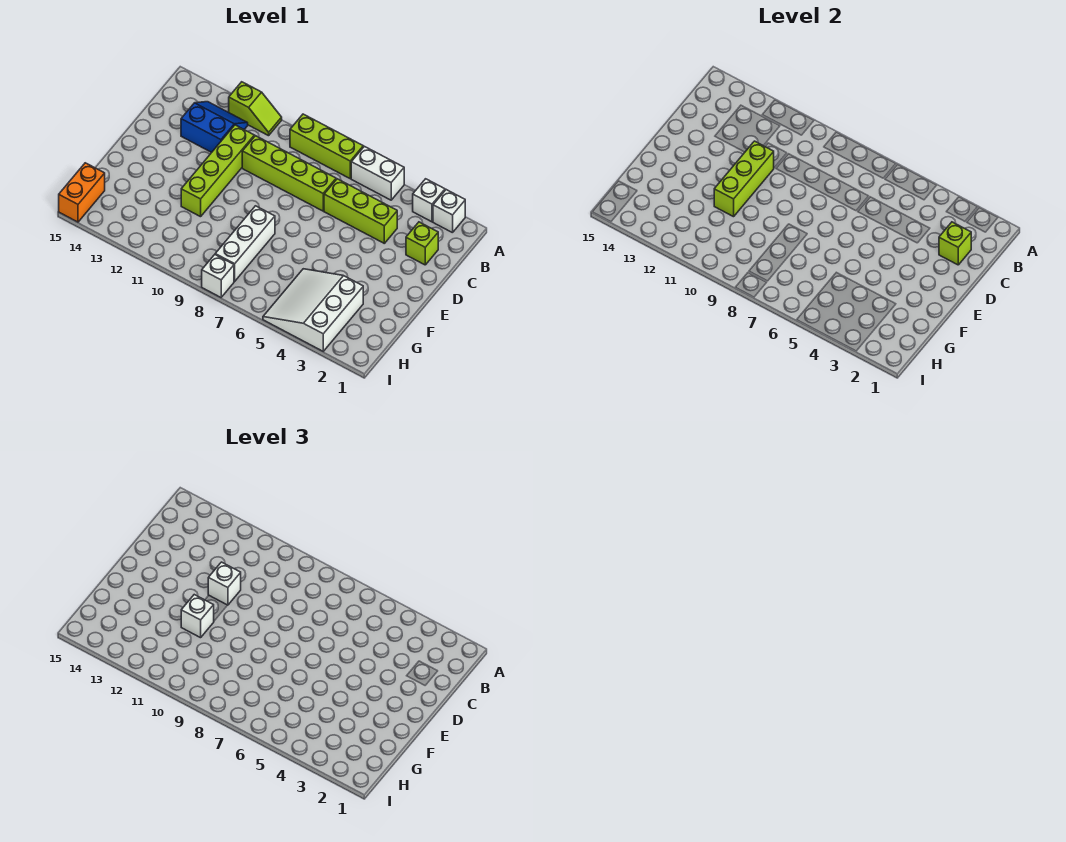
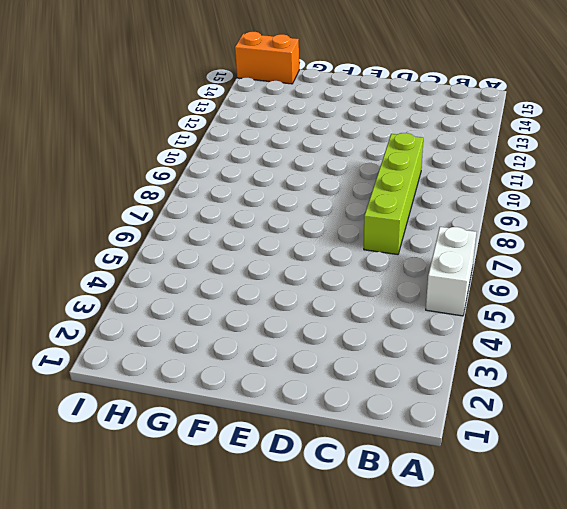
none -> white 1x1 brick [433,190,465,233]
none -> white 1x1 brick [413,179,445,222]
none -> lime 1x3 brick [290,114,363,178]

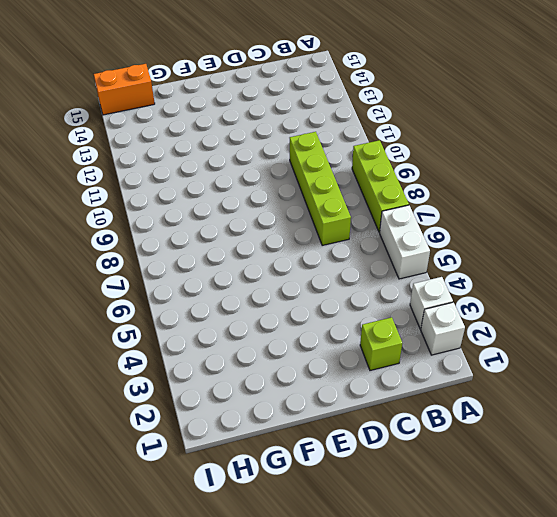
none -> lime 1x2 slope [229,82,282,136]
none -> blue 2x2 slope [181,102,248,152]
none -> lime 1x3 brick [324,179,397,243]

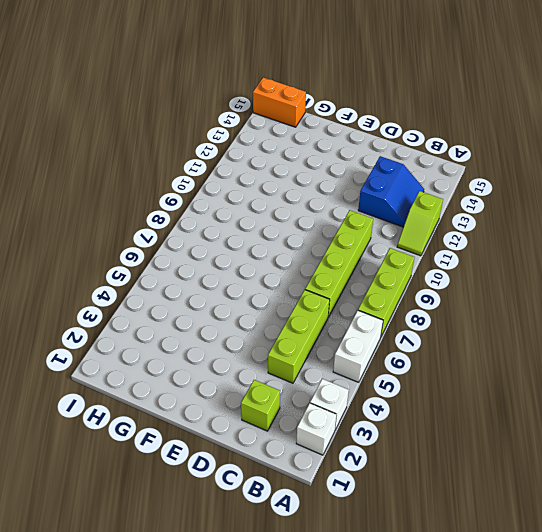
none -> lime 1x4 brick [181,125,254,217]
none -> white 1x3 brick [215,206,275,281]
none -> white 3x3 slope [263,269,363,351]

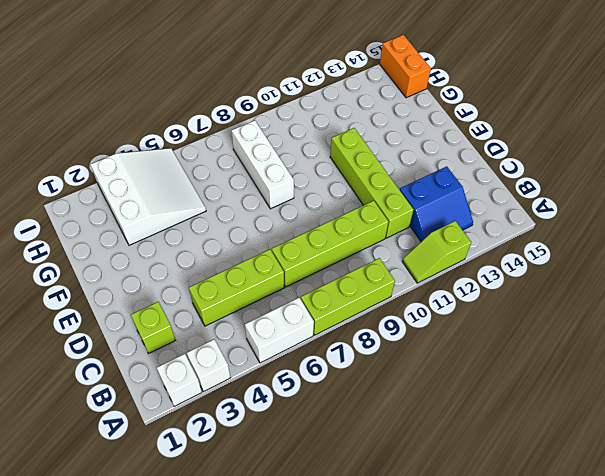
none -> white 1x1 brick [202,255,234,297]
none -> lime 1x1 brick [939,222,971,265]
none -> lime 1x3 brick [714,141,774,217]

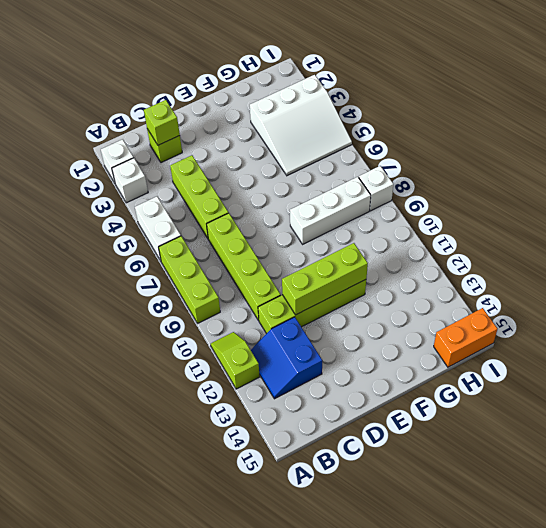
none -> white 1x1 brick [208,562,241,605]
none -> white 1x1 brick [181,595,214,638]

